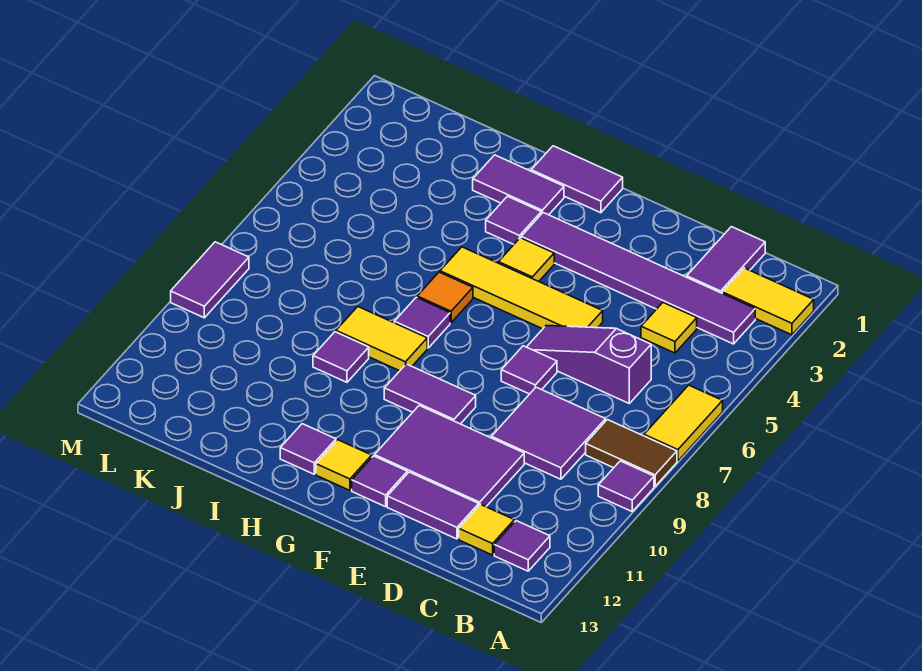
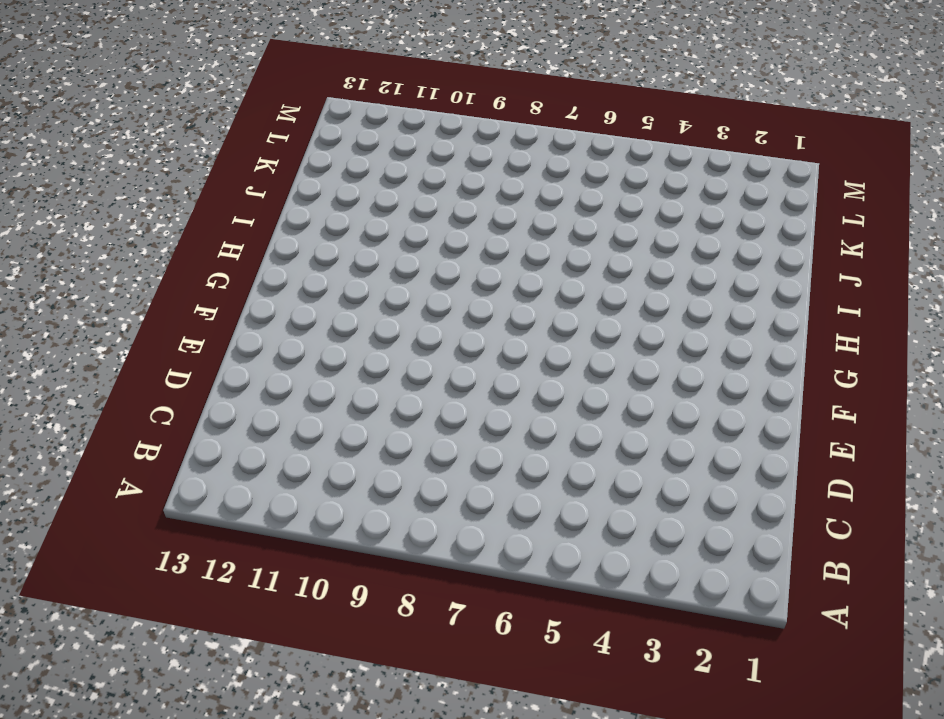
none -> yellow 1x2 tile [722,268,814,335]
none -> yellow 1x2 tile [644,385,723,461]
none -> brown 1x2 tile [586,420,677,486]

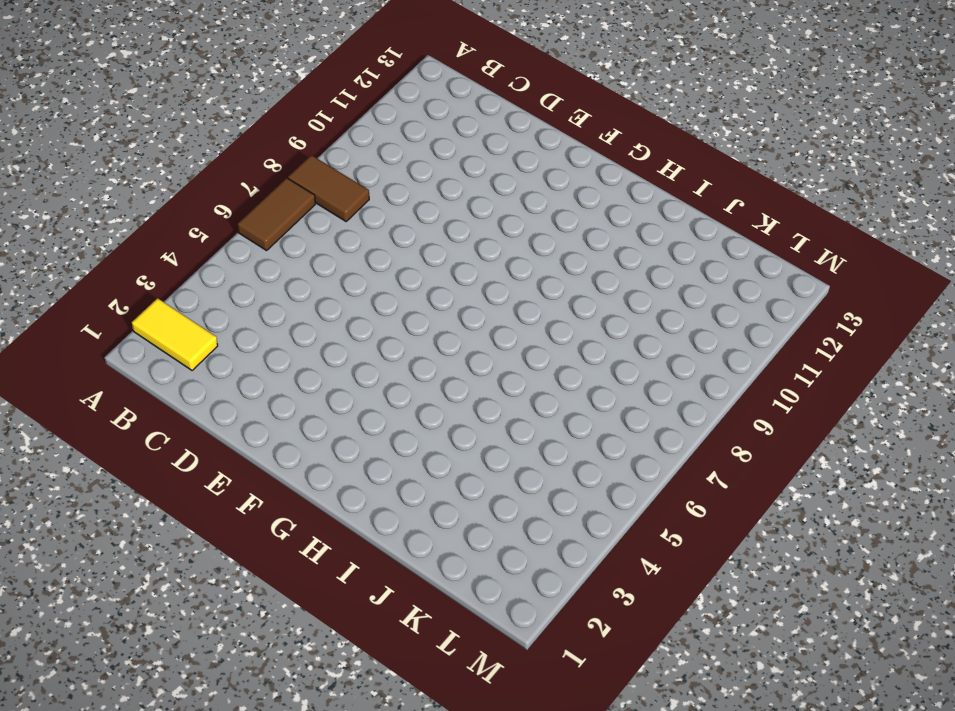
brown 1x2 tile [238,178,315,251] -> yellow 1x2 tile [644,385,723,461]
none -> purple 1x1 tile [598,461,654,511]
none -> purple 1x6 tile [521,213,755,344]
none -> purple 1x1 tile [494,521,550,571]

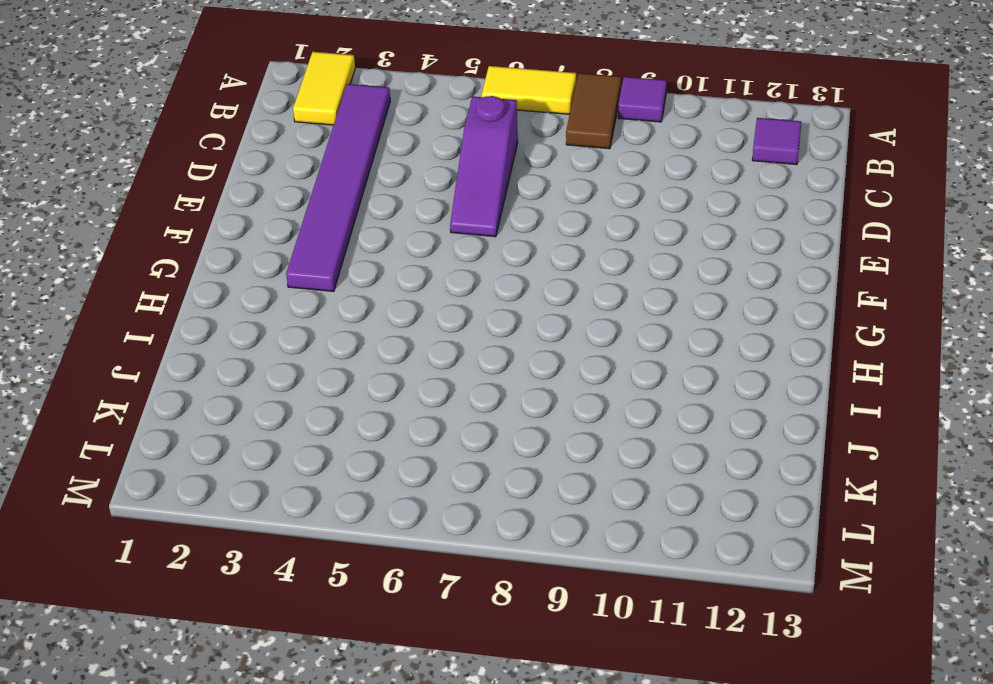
none -> purple 1x2 tile [687,227,765,293]
none -> yellow 1x1 tile [641,303,697,353]
none -> purple 2x2 tile [491,387,606,479]

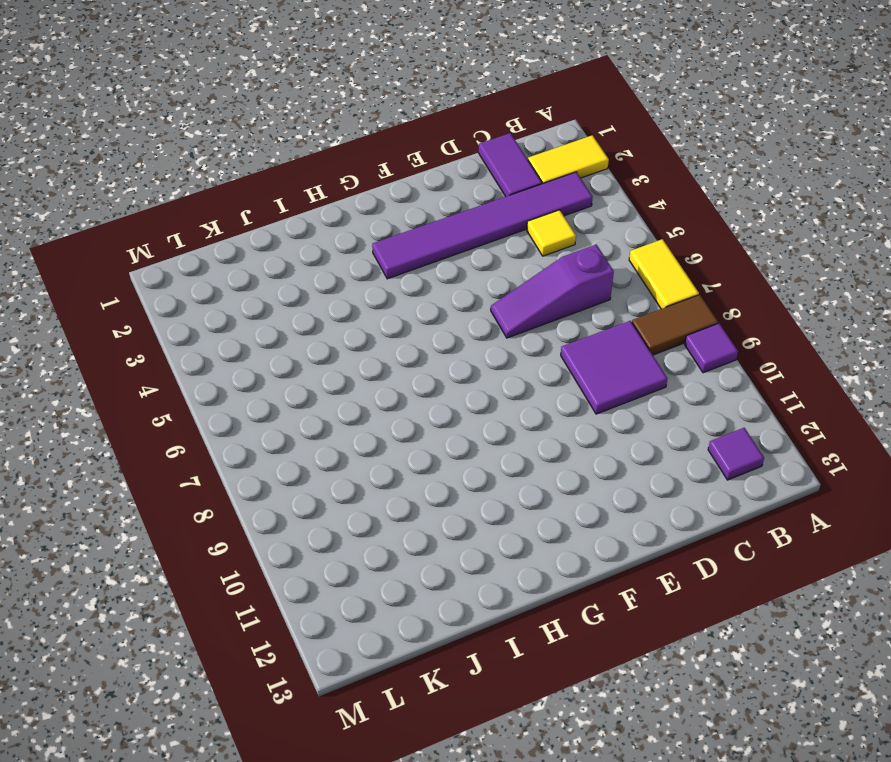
none -> yellow 1x1 tile [459,504,514,555]
none -> purple 2x3 tile [375,406,524,507]
none -> purple 1x2 tile [387,472,479,539]

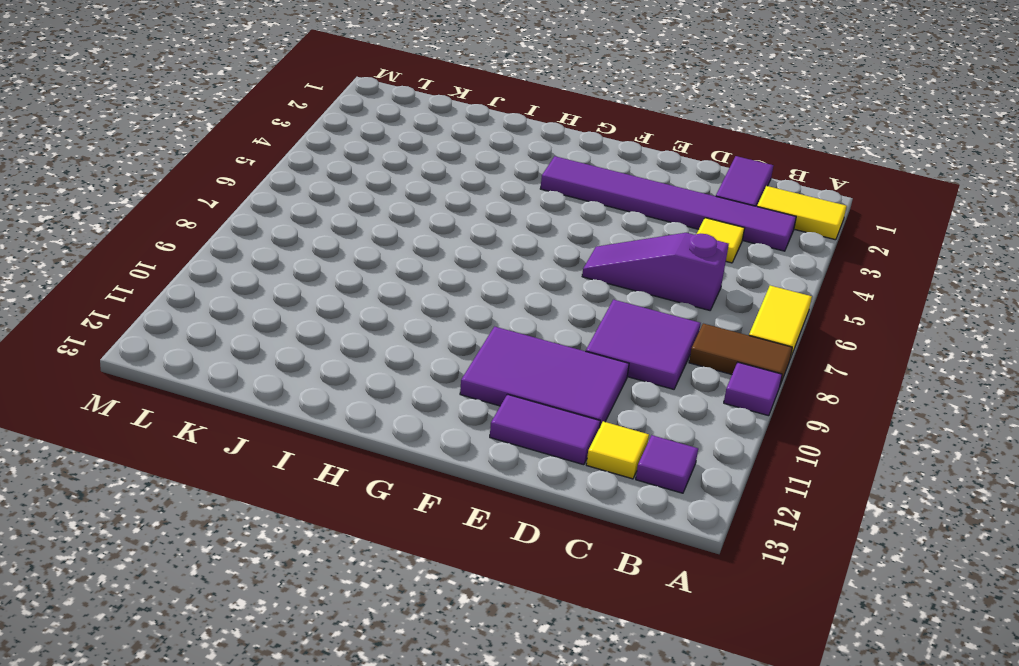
none -> yellow 1x4 tile [440,247,603,329]
none -> purple 1x1 tile [501,346,557,394]
none -> purple 1x2 tile [384,364,476,424]

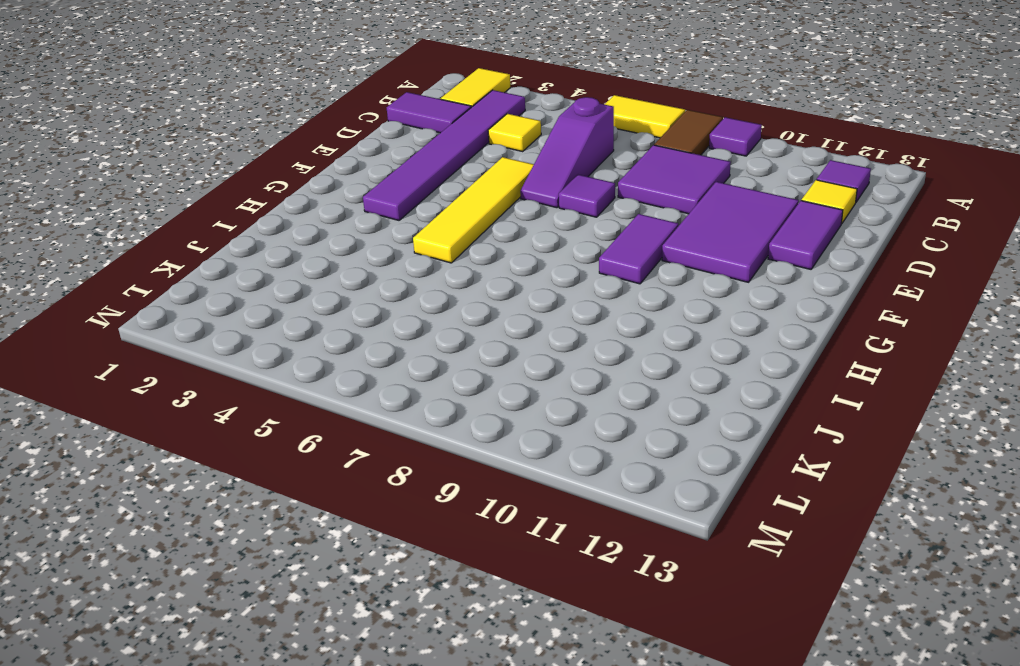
none -> purple 1x1 tile [352,456,407,507]
none -> purple 1x2 tile [531,146,623,213]
none -> yellow 1x1 tile [499,238,554,281]

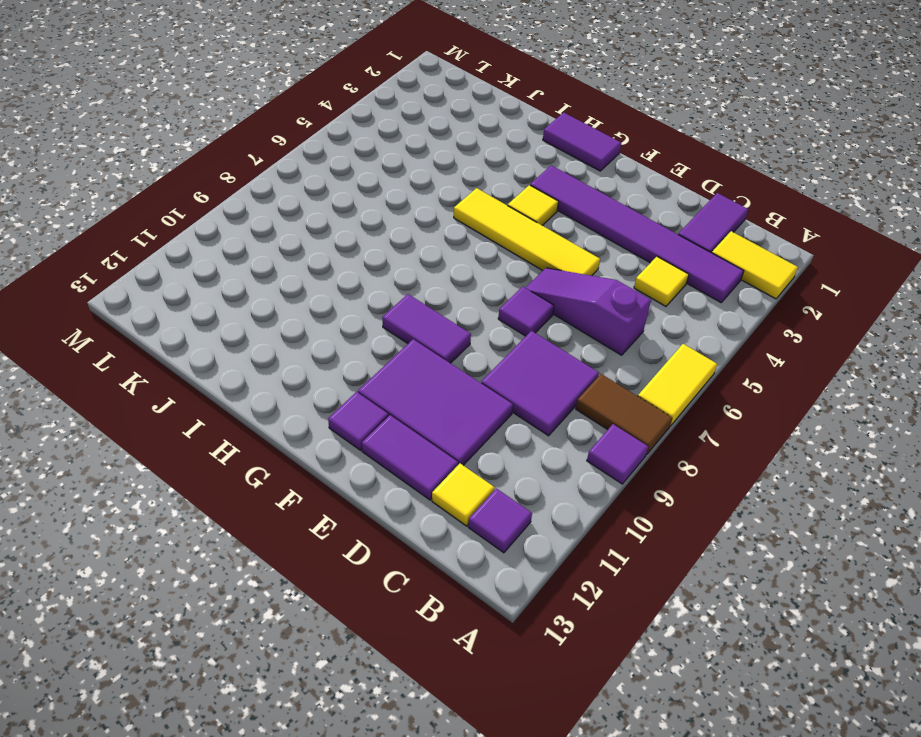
none -> yellow 1x1 tile [316,440,372,490]
none -> purple 1x2 tile [473,155,564,215]
none -> purple 1x1 tile [486,196,541,244]

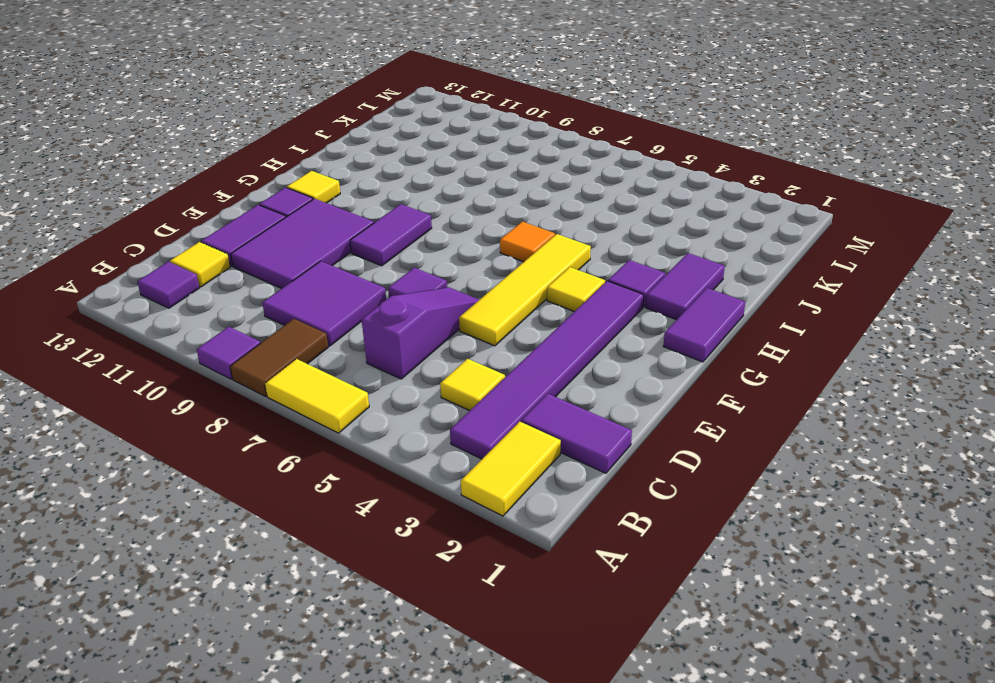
none -> purple 1x1 tile [394,297,450,348]
none -> yellow 1x2 tile [336,307,427,371]
none -> purple 1x1 tile [280,424,336,474]

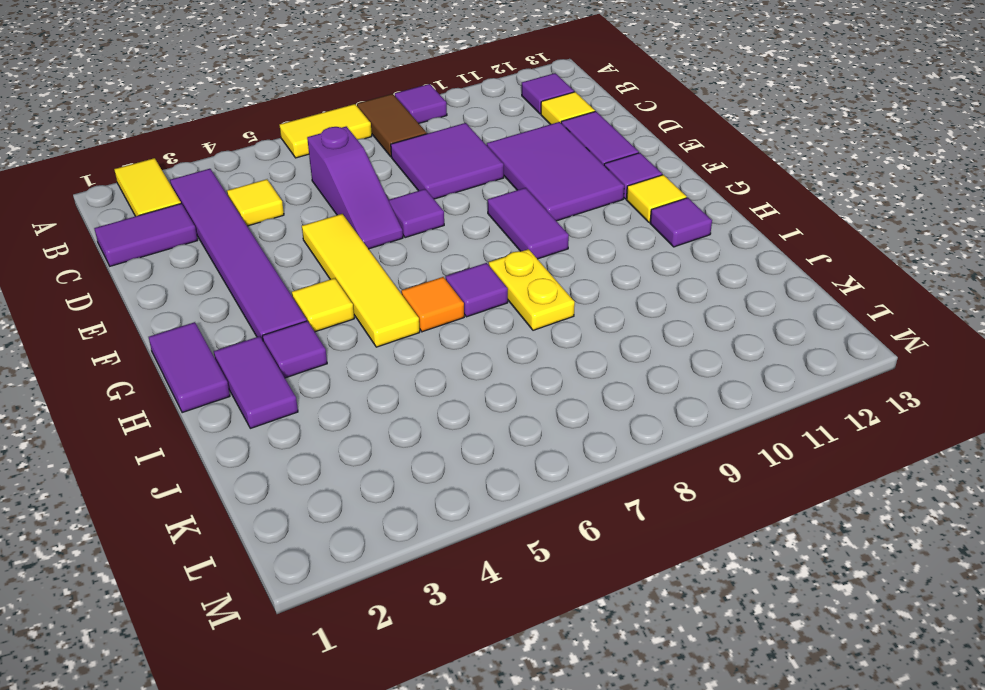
yellow 1x2 plate [489,249,575,330] -> yellow 1x2 tile [336,307,427,371]
none -> purple 1x1 tile [313,332,369,382]
none -> purple 1x2 tile [171,242,249,318]

